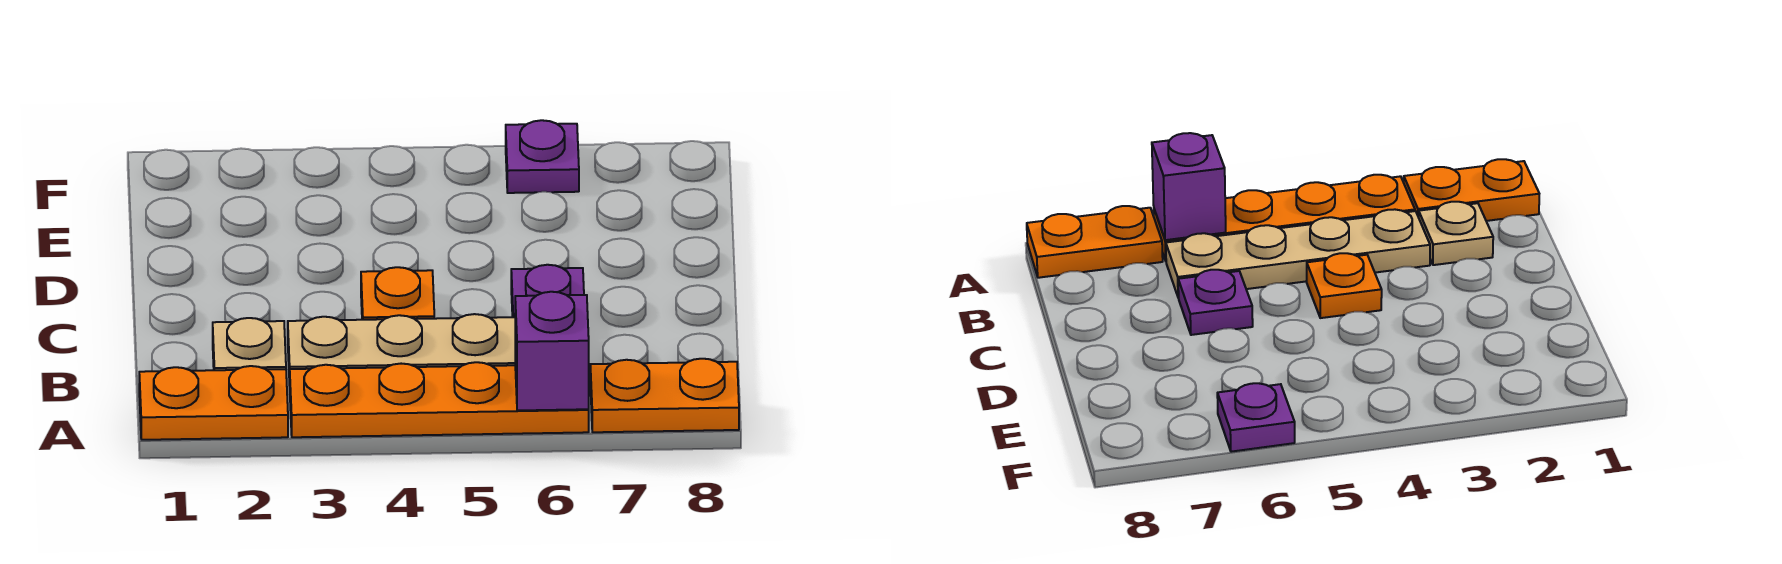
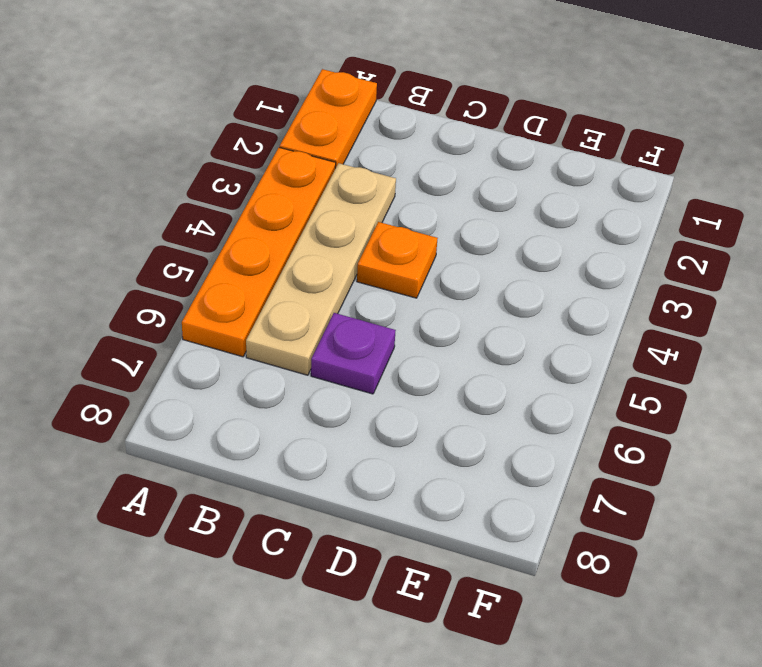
none -> orange 1x2 plate [590,359,739,432]
none -> tan 1x1 plate [213,318,286,370]

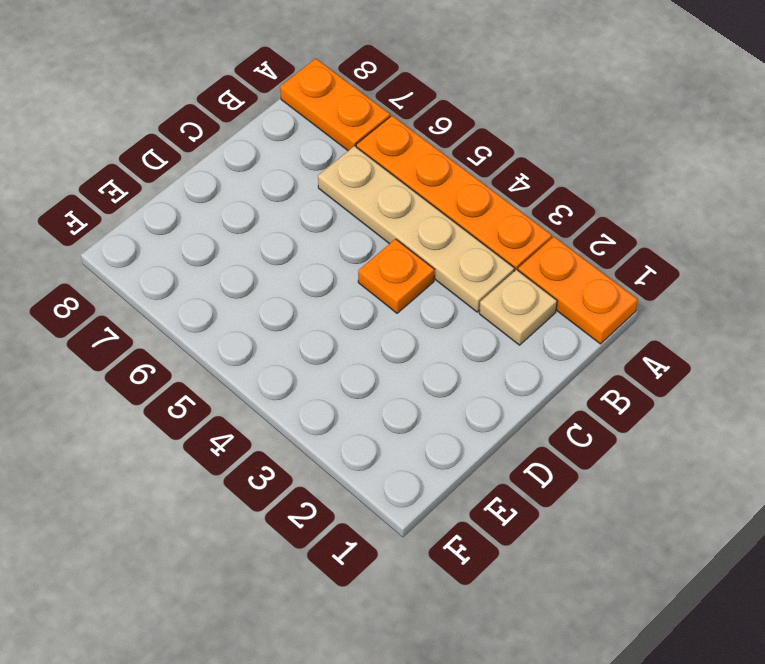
none -> purple 1x1 plate [511,265,584,317]
none -> purple 1x1 plate [506,120,579,193]

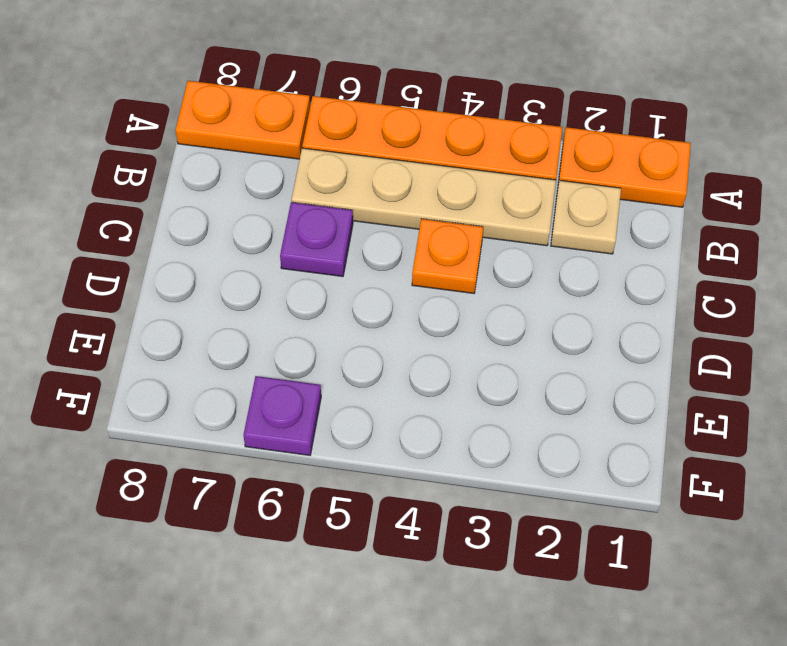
none -> purple 1x1 brick [515,292,589,410]

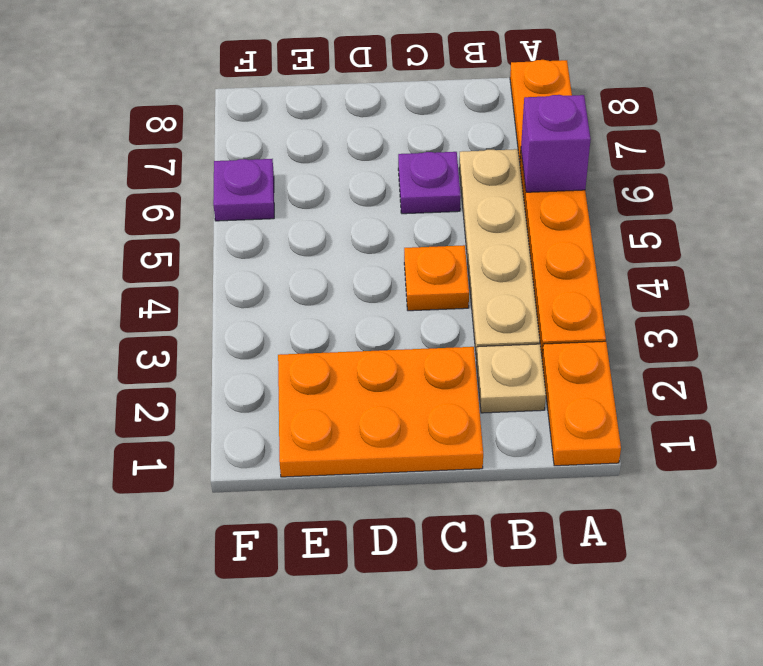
orange 2x3 plate [278,347,483,477] -> none

